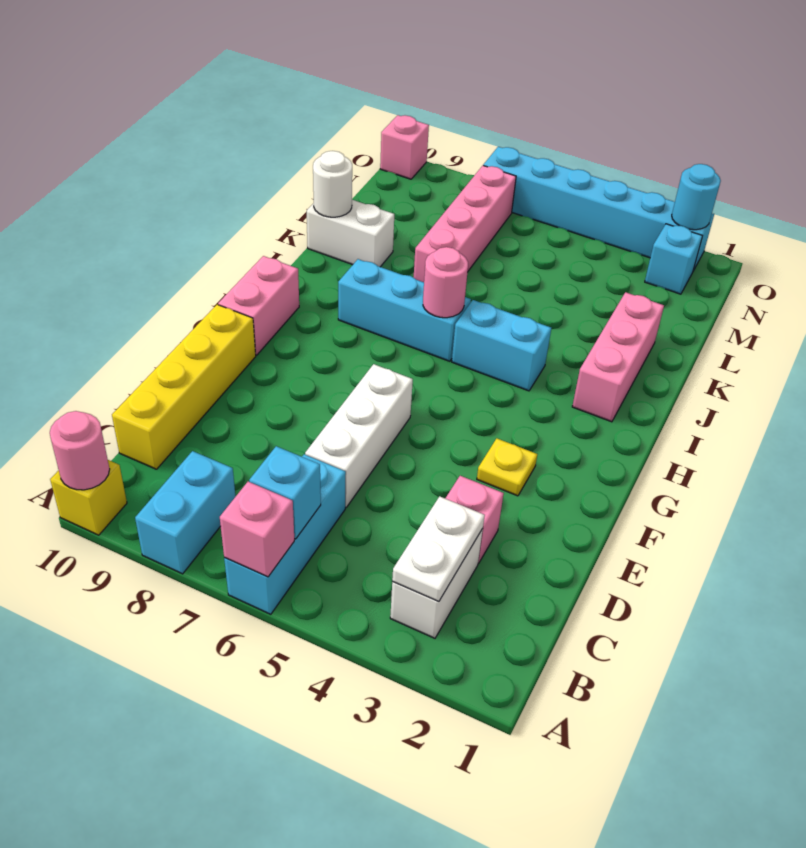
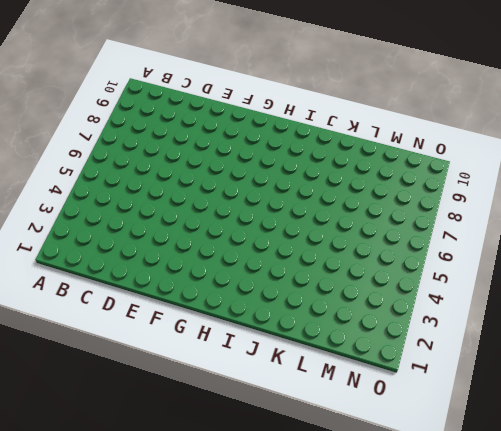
none -> cyan 1x3 brick [224,454,346,614]
none -> cyan 1x2 brick [135,451,235,574]
none -> yellow 1x1 brick [50,460,127,535]

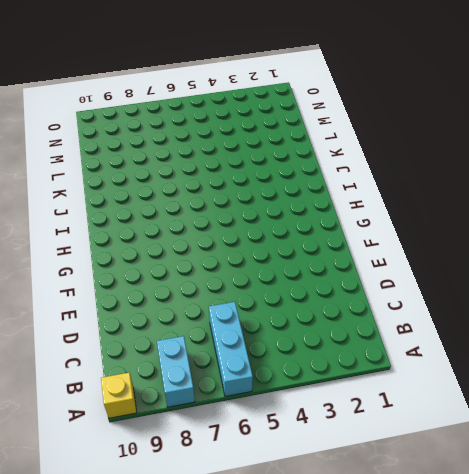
none -> white 1x2 brick [390,529,483,638]
none -> yellow 1x4 brick [112,305,256,469]
none -> pink 1x1 brick [445,476,504,563]

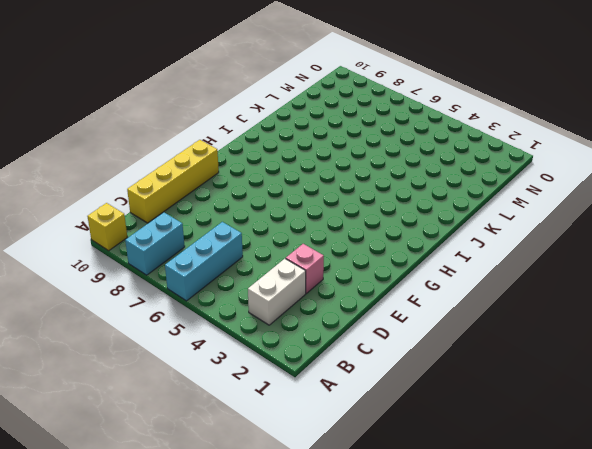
none -> white 1x3 brick [305,364,413,507]
none -> yellow 1x1 plate [477,438,537,496]
none -> pink 1x2 brick [218,256,299,355]

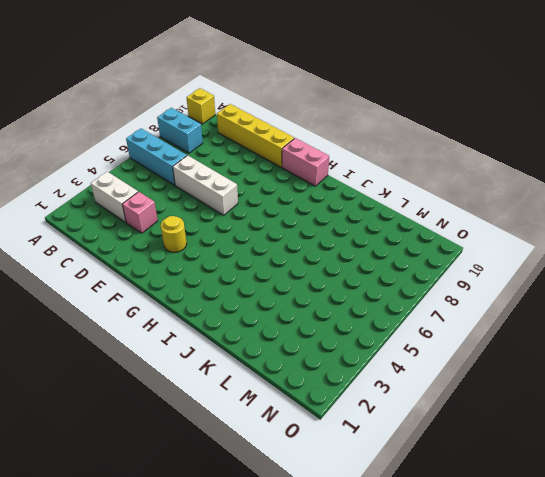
yellow 1x1 round brick [161,216,187,252] -> yellow 1x1 plate [477,438,537,496]
none -> pink 1x3 brick [572,292,664,422]
none -> cyan 1x2 brick [452,300,551,391]
none -> cyan 1x3 brick [338,259,471,361]

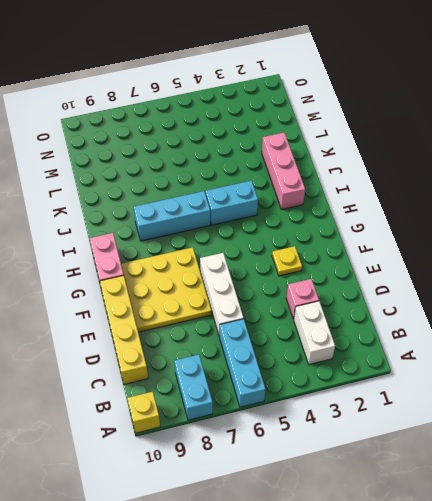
yellow 3x3 plate [121,247,212,332] -> none
none -> pink 1x4 brick [414,166,516,282]
none -> white 1x2 brick [307,200,394,267]
none -> cyan 1x1 brick [645,224,702,294]

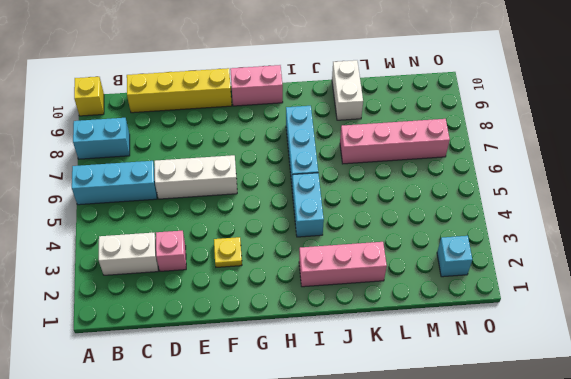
none -> cyan 1x6 brick [483,147,714,271]
none -> pink 1x1 brick [380,115,429,179]
none -> pink 1x1 brick [220,482,294,577]

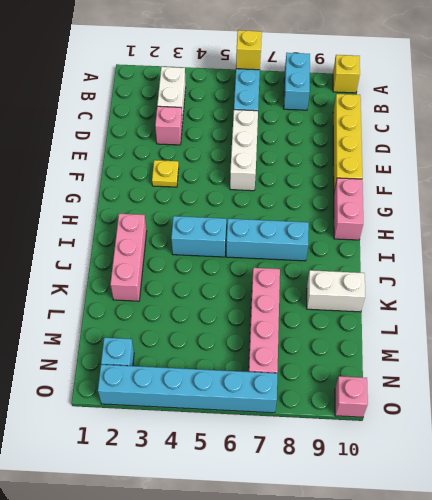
yellow 1x1 brick [236,30,262,70] -> pink 1x1 brick [220,482,294,577]
none -> pink 1x1 round brick [50,411,110,490]
none -> white 1x2 plate [392,496,485,601]
none -> cyan 1x1 brick [249,446,321,539]

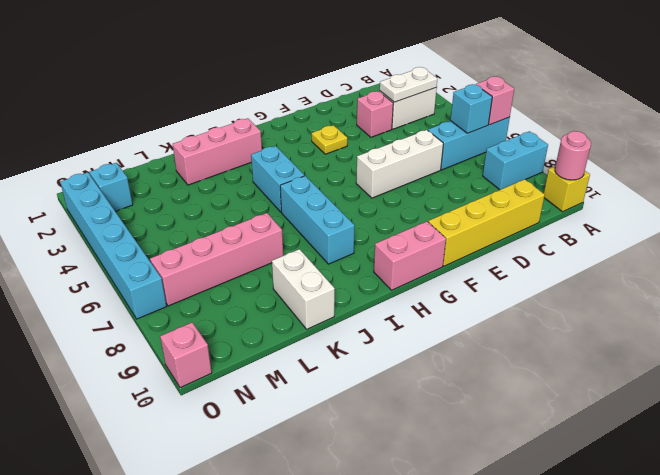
none -> pink 1x1 round brick [423,247,468,318]
none -> white 1x1 round brick [313,151,352,217]
none -> cyan 1x1 round brick [672,164,721,230]

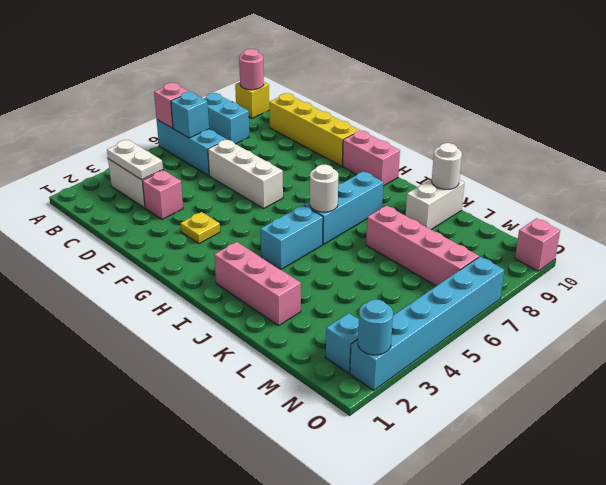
white 1x1 round brick [310,165,338,212] -> pink 1x1 round brick [423,247,468,318]

